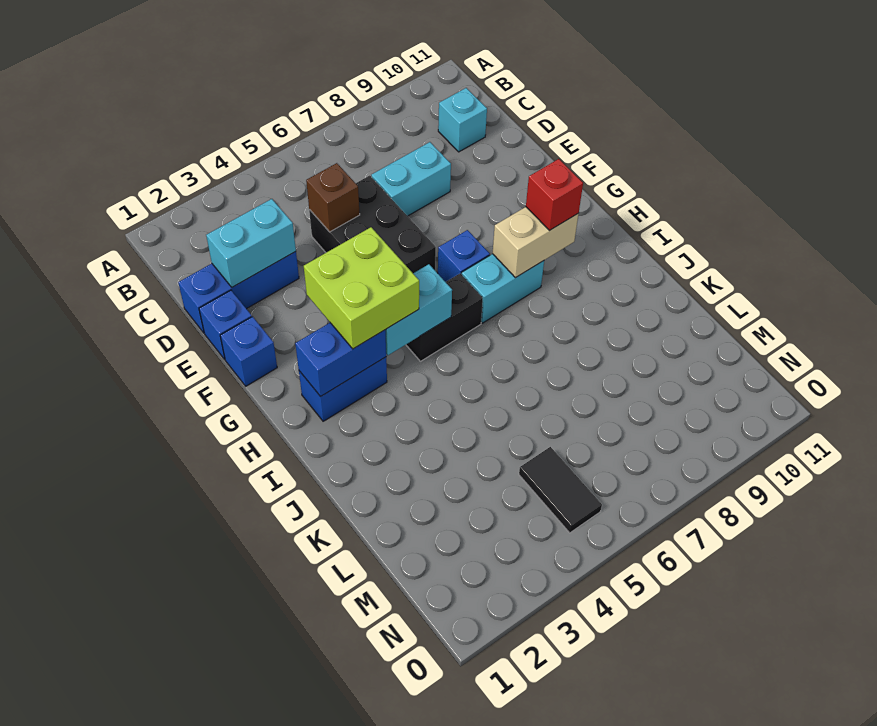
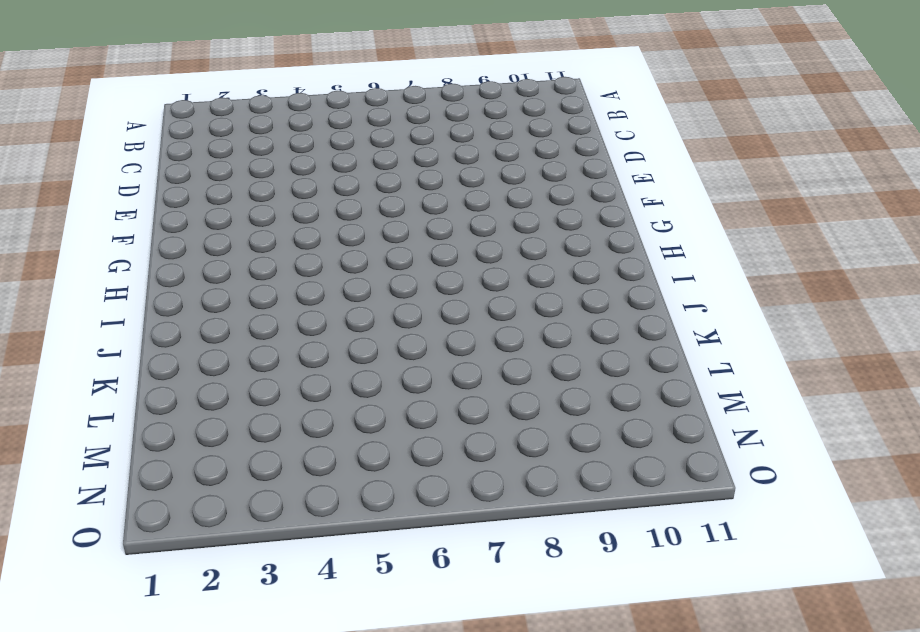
none -> cyan 1x1 brick [438,88,487,152]
none -> blue 1x3 brick [178,252,299,333]
none -> black 2x3 brick [309,176,436,273]

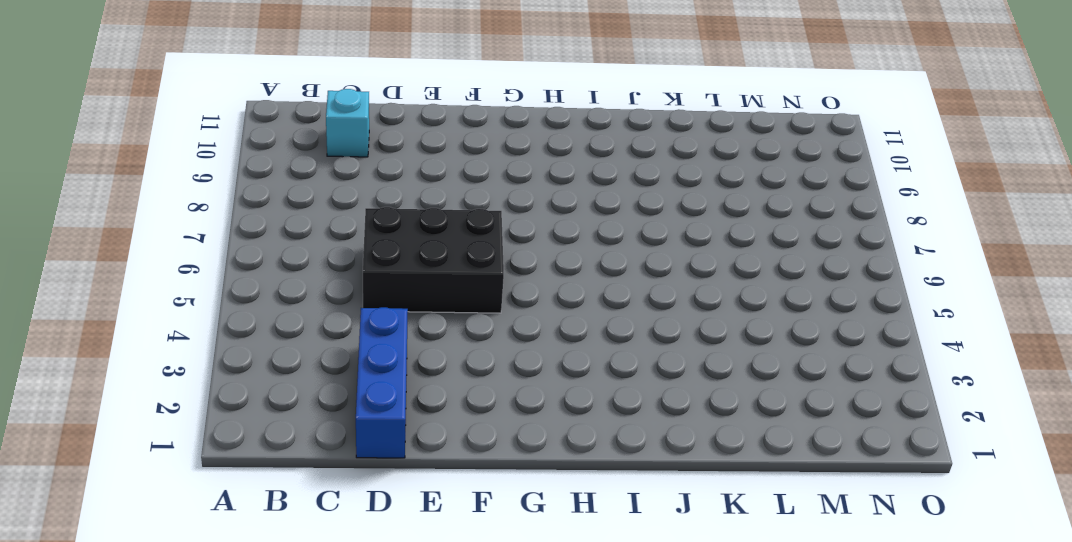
none -> cyan 1x2 brick [371,142,451,216]
none -> blue 1x1 brick [199,290,252,359]
none -> blue 1x1 brick [220,317,277,386]

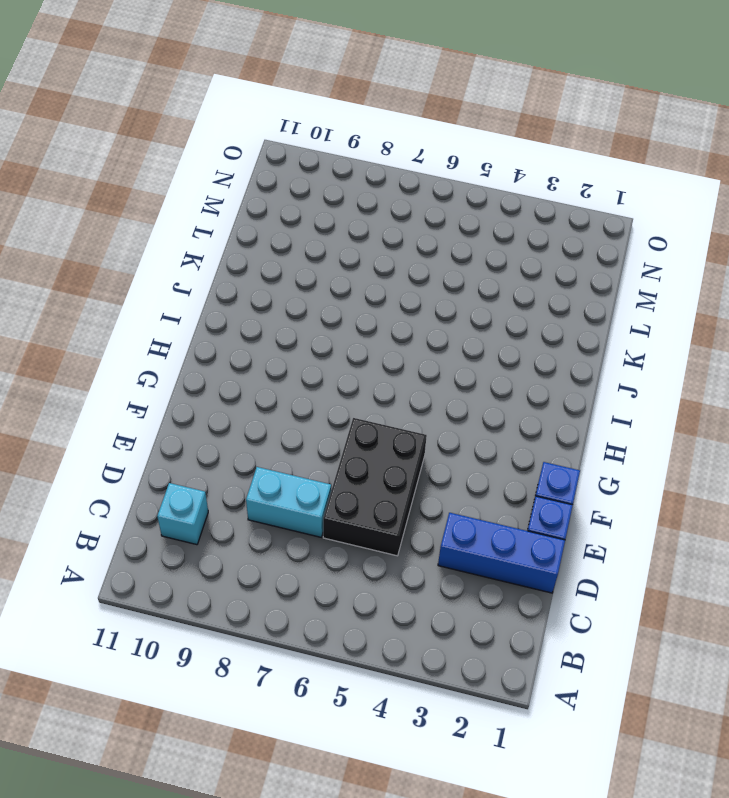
none -> blue 1x1 brick [438,230,490,282]
none -> blue 1x2 brick [299,357,387,421]
none -> black 1x2 brick [406,274,483,361]

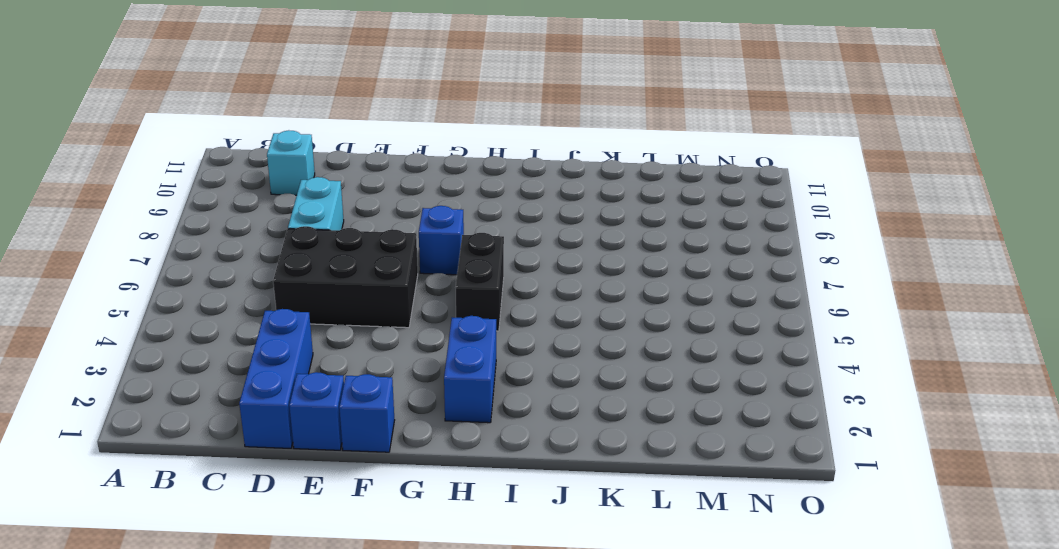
none -> cyan 1x2 brick [462,254,544,323]
none -> black 1x2 tile [519,447,602,533]
none -> cyan 1x2 brick [206,199,296,287]

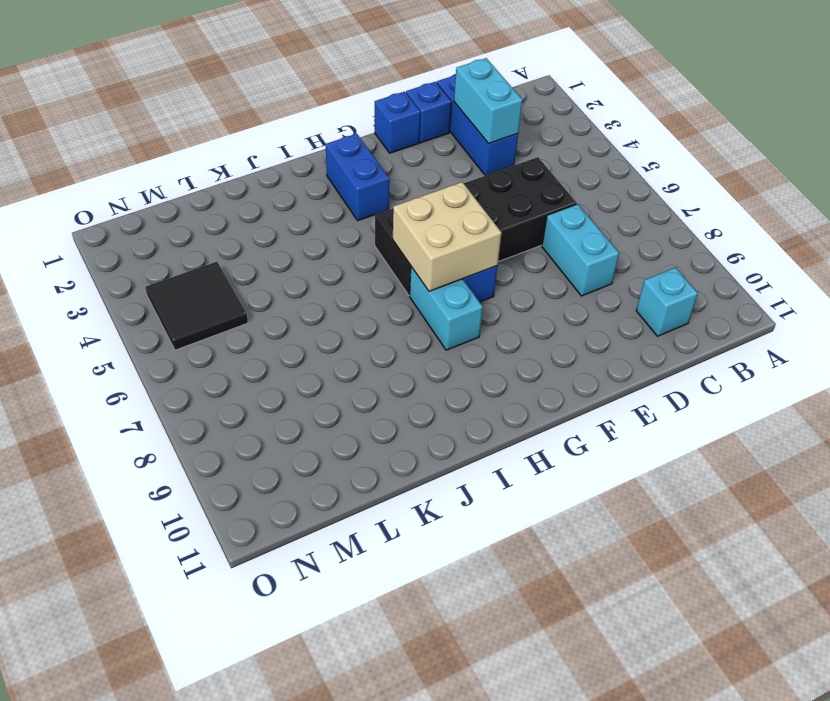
tan 2x2 brick [393,182,501,291] -> none
black 2x2 tile [145,262,248,350] -> black 1x2 tile [519,447,602,533]
none -> brown 1x1 brick [306,163,360,232]
none -> blue 1x2 brick [295,323,386,397]
none -> cyan 1x2 brick [385,264,452,355]

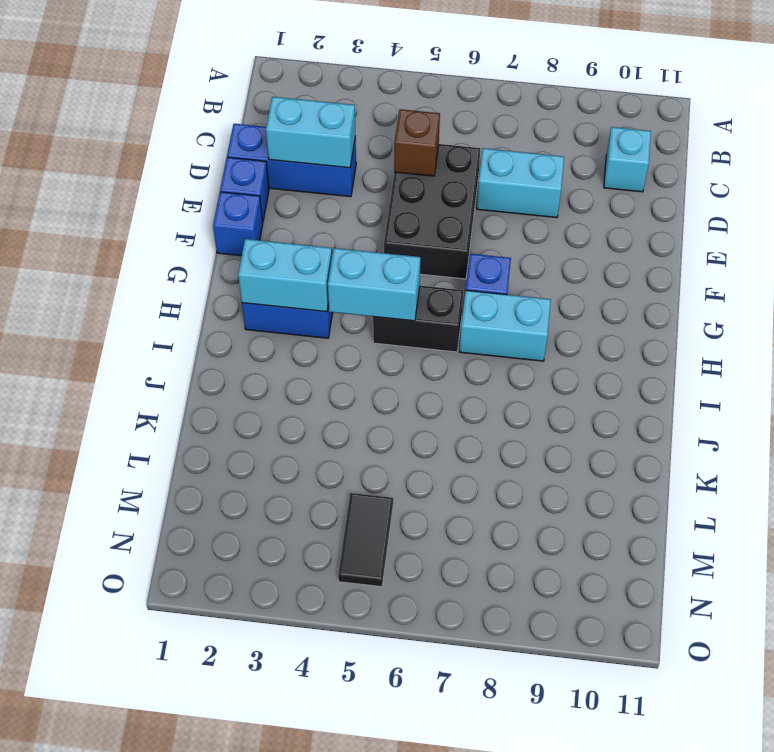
cyan 1x2 brick [238,239,332,312] -> blue 1x2 brick [295,323,386,397]
none -> tan 1x2 brick [493,207,579,278]
none -> lime 2x2 brick [304,227,419,349]
none -> red 1x1 brick [526,159,583,230]

